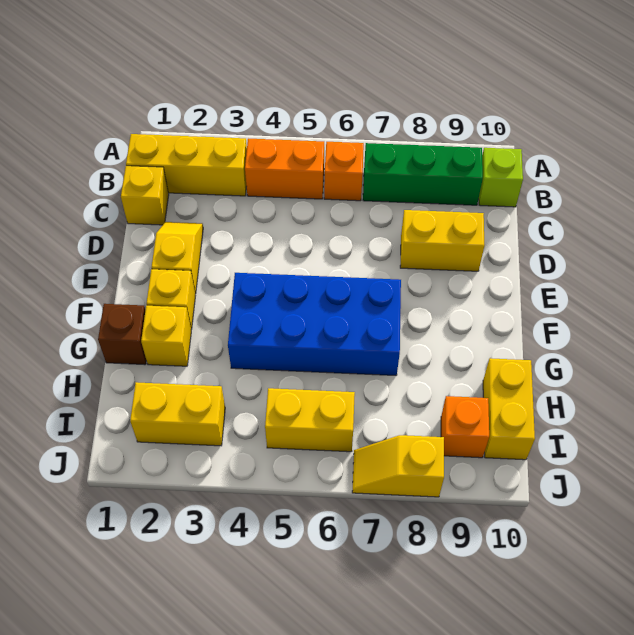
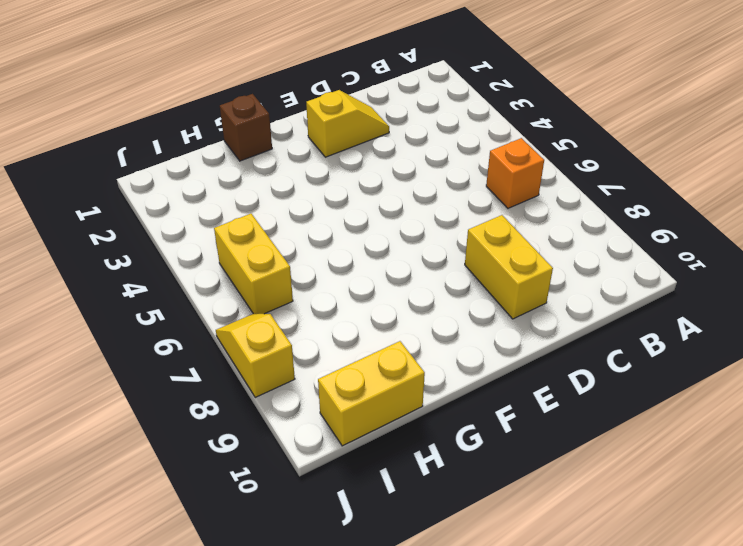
none -> yellow 1x3 brick [126,134,247,196]
none -> orange 1x2 brick [245,139,324,199]
none -> green 1x3 brick [363,143,483,205]

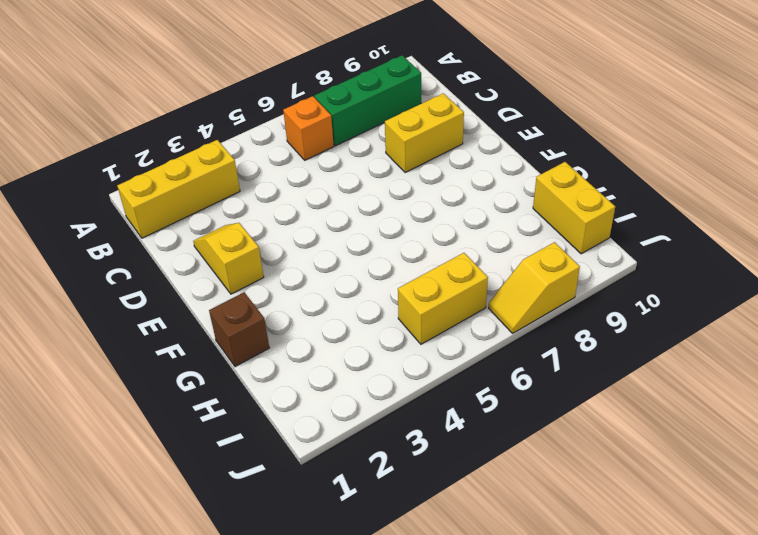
none -> orange 1x2 brick [245,139,324,199]
none -> lime 1x1 brick [479,148,523,207]
none -> yellow 1x1 brick [121,166,169,225]

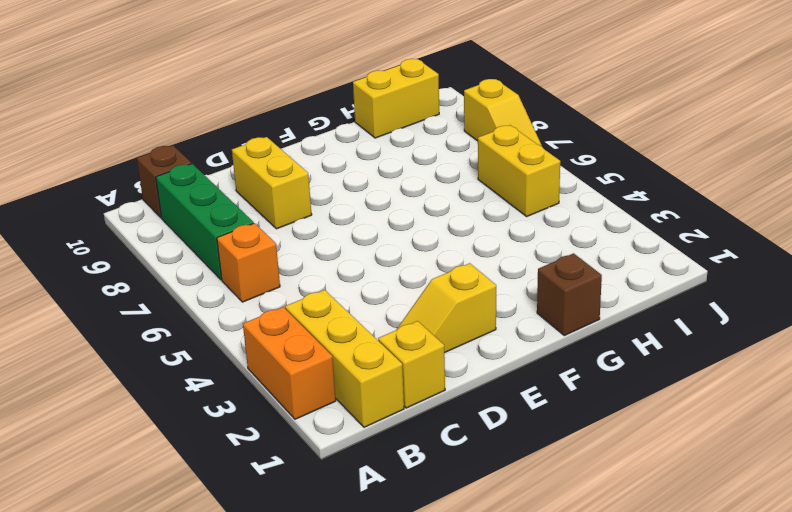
orange 1x2 brick [243,307,336,419] -> orange 1x2 brick moved to [245,139,324,199]
brown 1x1 brick [137,145,191,218] -> lime 1x1 brick [479,148,523,207]
none -> yellow 1x1 brick [146,269,195,329]
none -> blue 2x4 brick [228,273,401,376]
none -> yellow 1x1 brick [141,306,191,366]

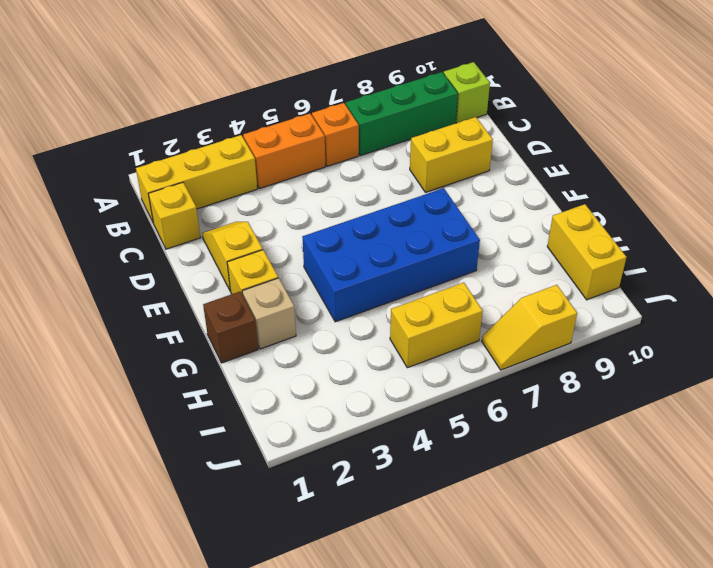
tan 1x1 brick [242,278,296,349] -> yellow 1x1 brick [141,306,191,366]
none -> yellow 1x2 brick [130,382,225,446]
none -> orange 1x1 brick [441,396,489,458]

